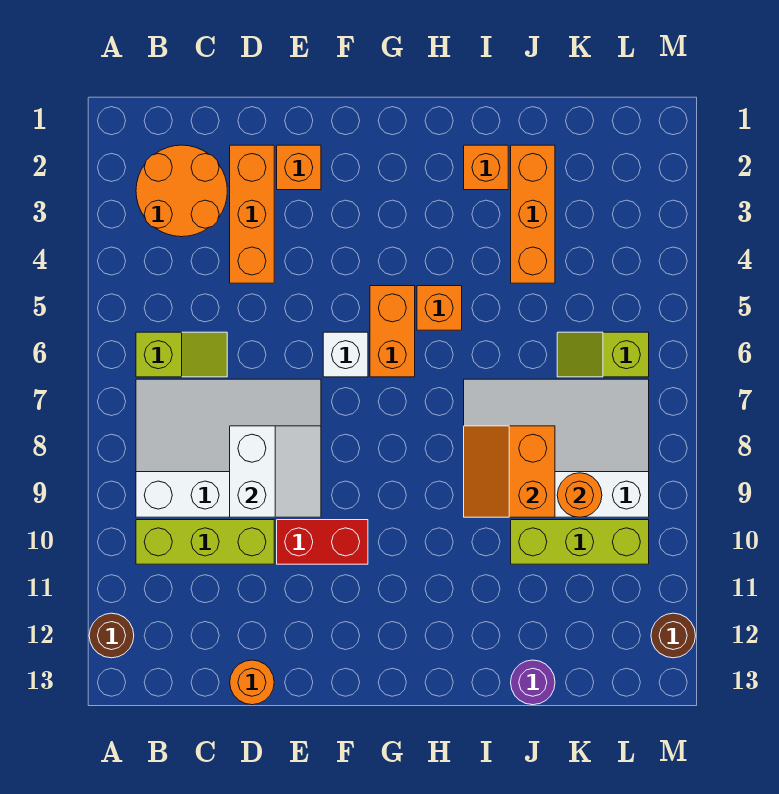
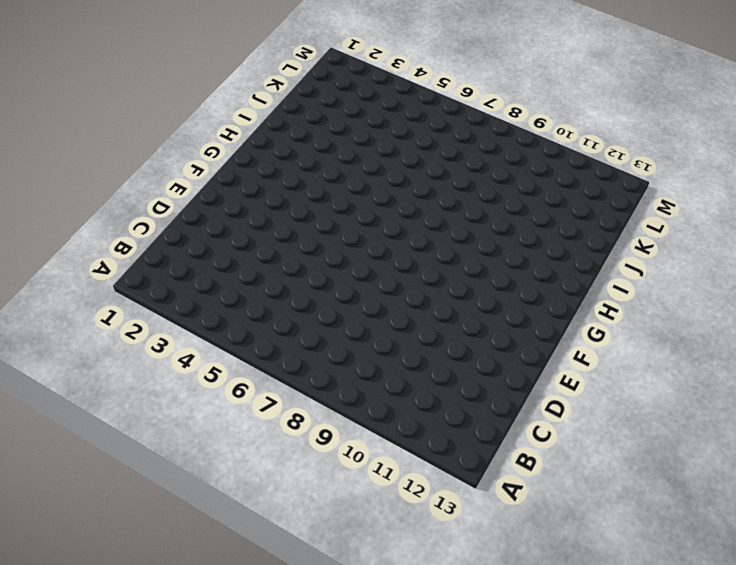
none -> brown 1x1 round brick [89,613,134,658]
none -> orange 2x2 round brick [136,145,227,237]
none -> lime 1x2 slope [136,332,227,377]

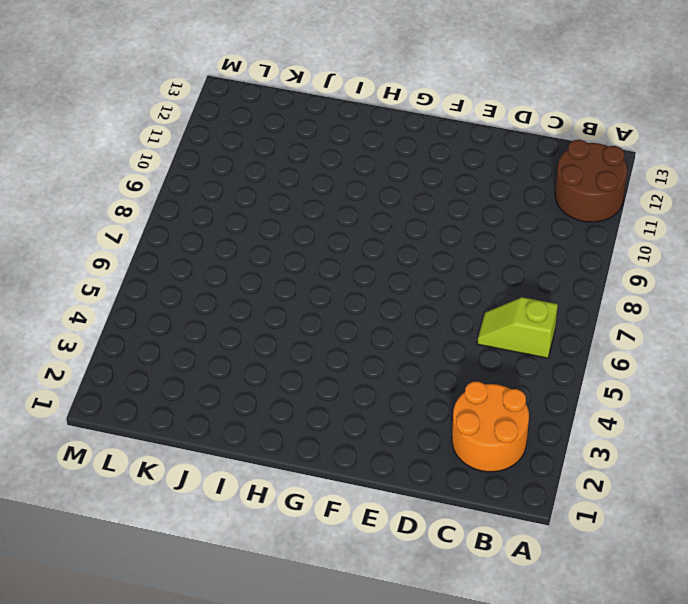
brown 2x2 round brick [555,140,627,222] -> brown 1x1 round brick [89,613,134,658]
none -> white 3x4 slope [136,379,321,517]
none -> lime 1x3 brick [136,520,274,564]
none -> orange 1x3 brick [230,145,274,283]

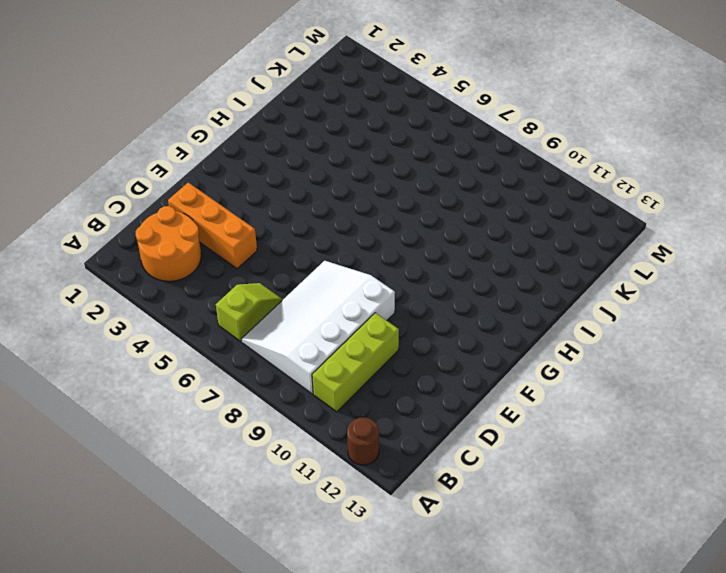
none -> orange 1x1 round brick [230,660,274,705]
none -> orange 1x1 brick [277,145,321,190]
none -> red 1x2 brick [277,520,368,564]

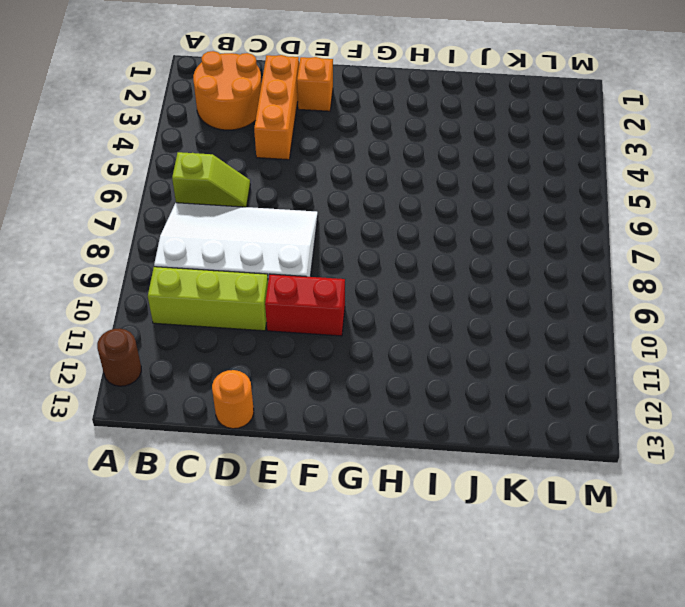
none -> white 1x1 brick [323,332,368,377]
none -> orange 1x2 brick [370,286,415,377]
none -> orange 1x1 brick [417,286,462,330]

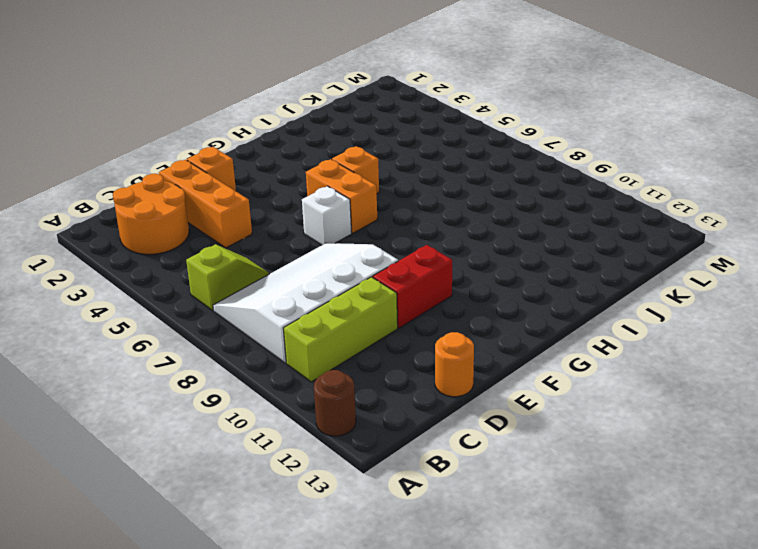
none -> orange 1x1 brick [464,145,508,190]
none -> white 3x4 slope [464,379,649,517]
none -> orange 1x3 brick [511,145,555,283]

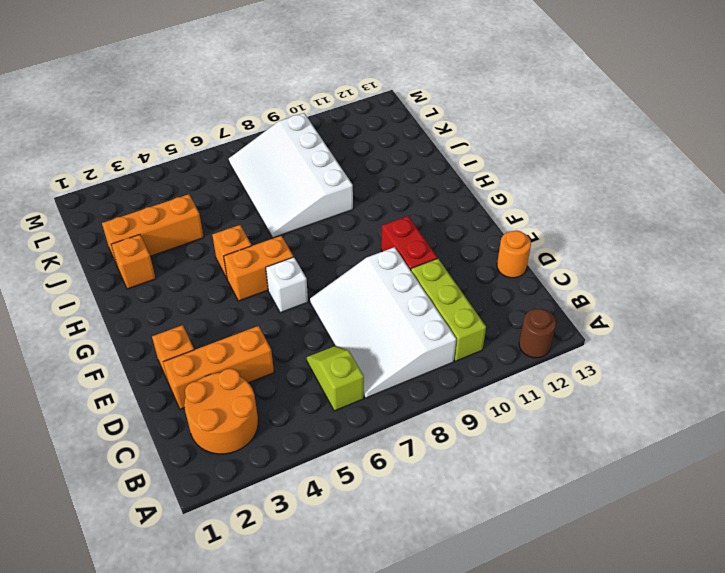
none -> lime 1x3 brick [511,520,649,564]
none -> purple 1x1 round brick [511,660,555,705]
none -> lime 1x2 slope [557,332,649,377]

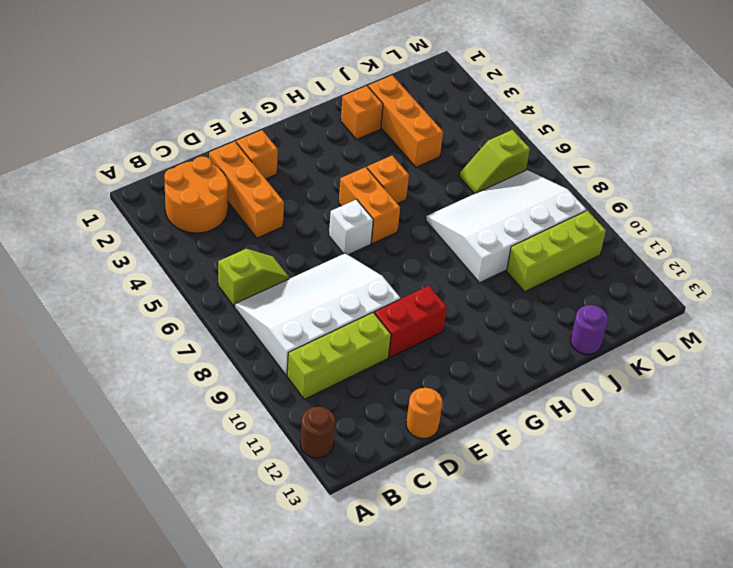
none -> brown 1x1 round brick [651,613,696,658]
none -> white 2x2 slope [230,426,321,517]
none -> orange 2x2 slope [464,426,555,517]

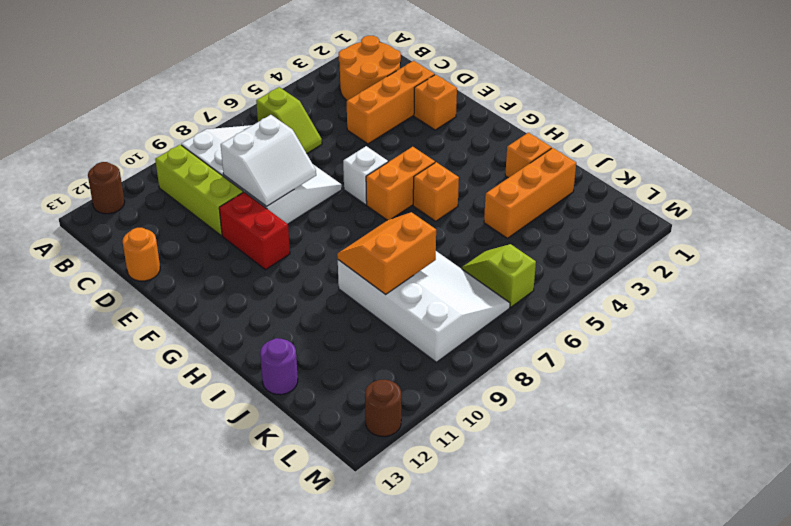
none -> lime 1x3 brick [511,520,649,564]
none -> orange 1x1 round brick [557,473,602,517]

